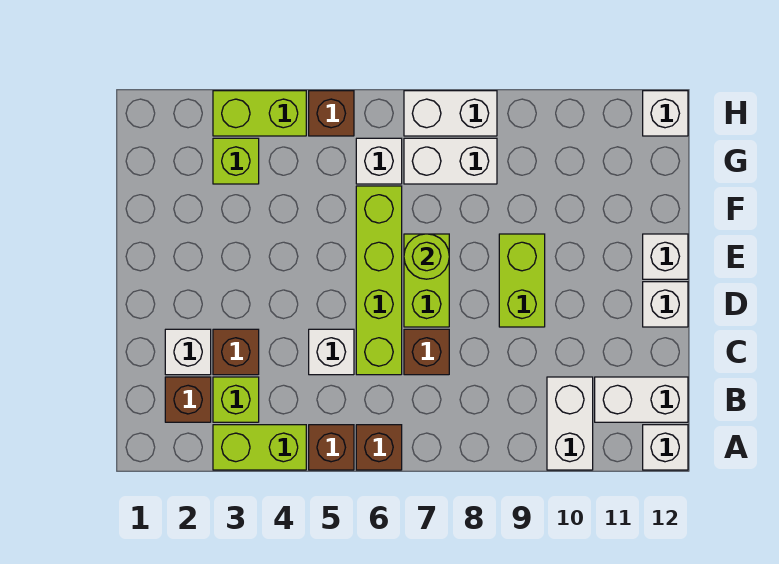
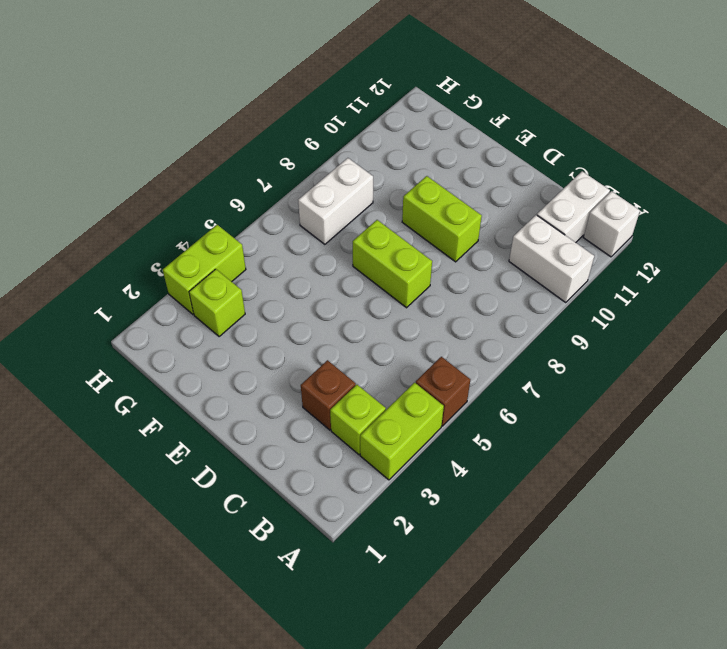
none -> brown 1x1 brick [356,425,402,470]
none -> brown 1x1 brick [165,377,211,422]
none -> white 1x1 brick [165,329,211,375]

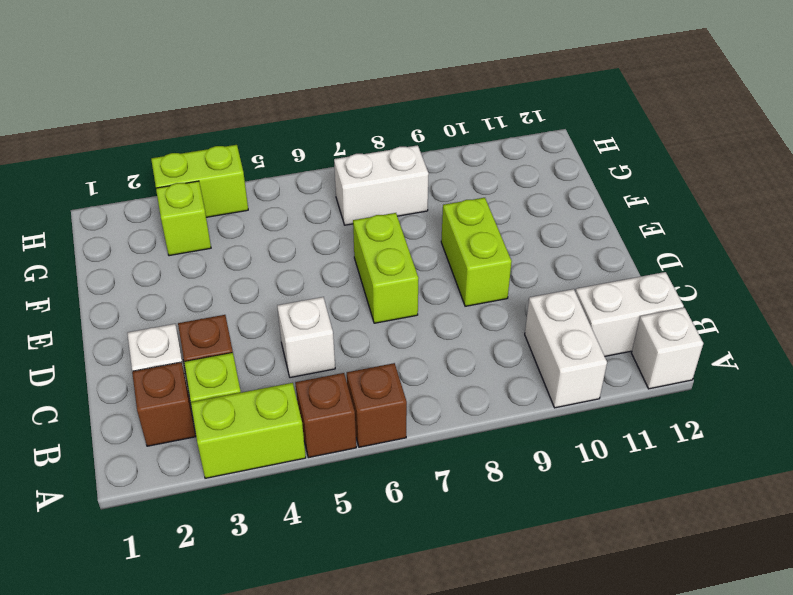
none -> lime 1x4 brick [356,186,402,375]
none -> brown 1x1 brick [404,329,449,375]
none -> white 1x1 brick [643,282,688,327]

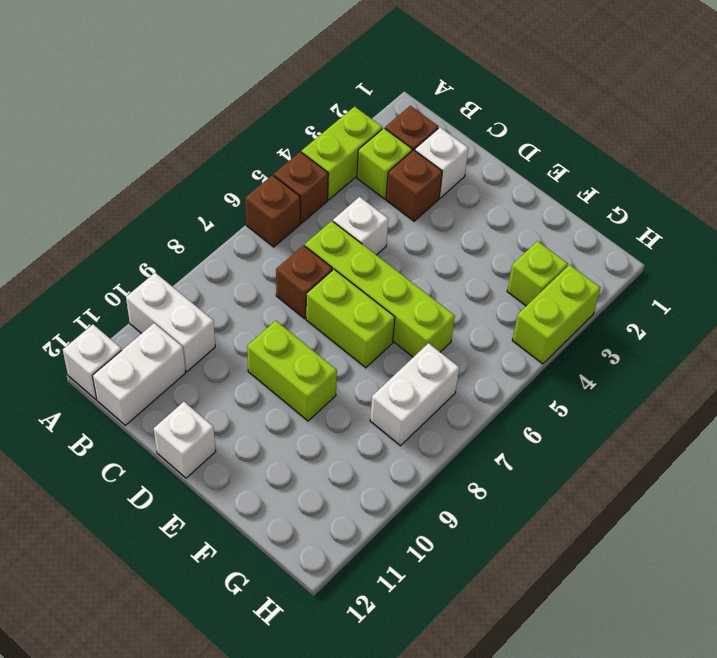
none -> white 1x1 brick [643,234,688,279]
none -> white 1x1 brick [356,138,402,184]
none -> brown 1x1 brick [309,91,354,136]

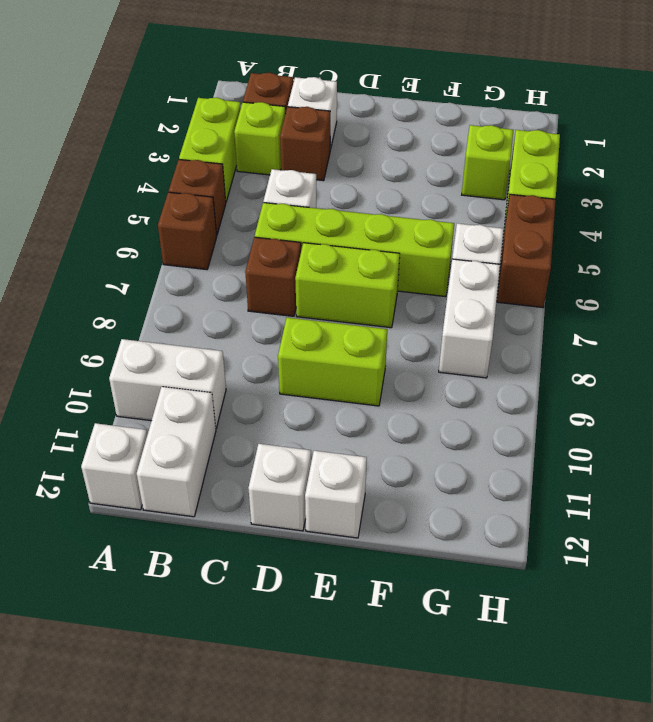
brown 1x2 brick [497,194,556,308] -> brown 1x1 brick [309,91,354,136]
none -> white 1x2 brick [404,91,497,136]
none -> white 1x1 brick [643,91,688,136]
none -> lime 1x1 round brick [404,234,449,279]

